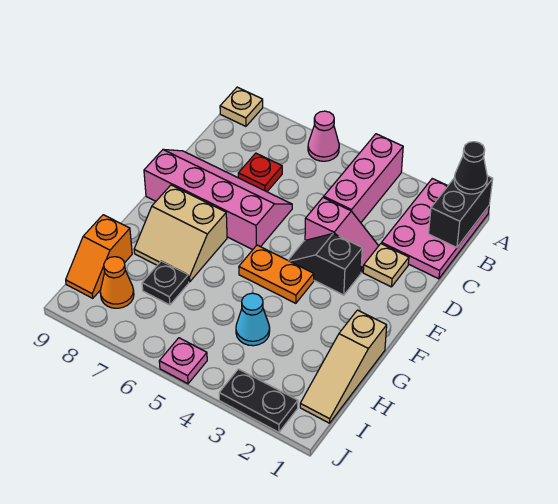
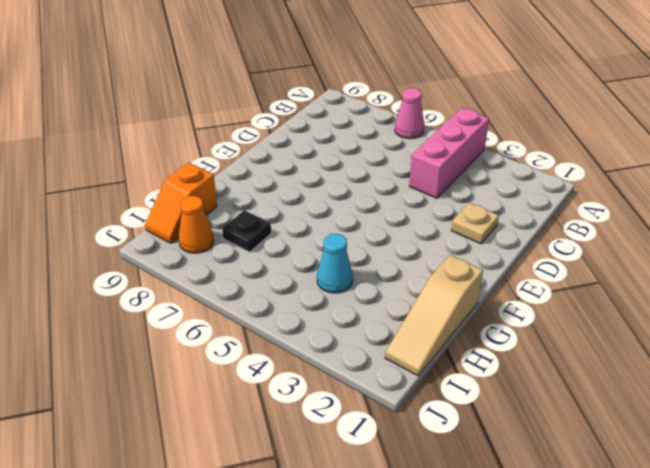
none -> pink 2x3 plate [381,179,489,279]
none -> tan 1x1 plate [220,87,263,126]
none -> red 1x1 plate [238,153,282,192]

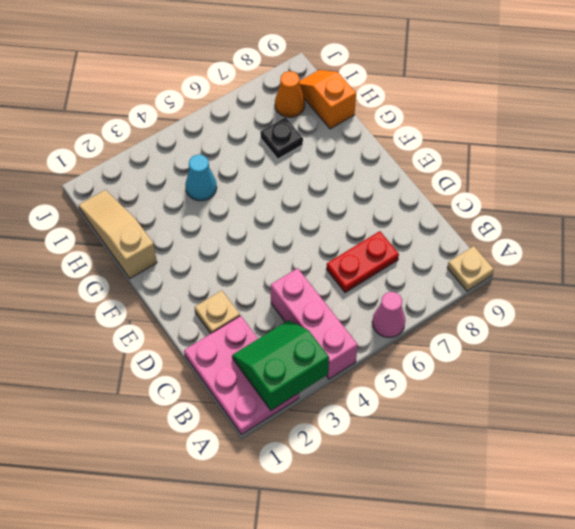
green 2x2 slope [232,320,329,410] -> none
red 1x2 plate [326,231,399,293] -> red 1x1 plate [238,153,282,192]
none -> pink 1x2 slope [305,197,378,272]
none -> pink 2x4 slope [144,149,292,250]
none -> black 1x2 slope [288,233,362,295]

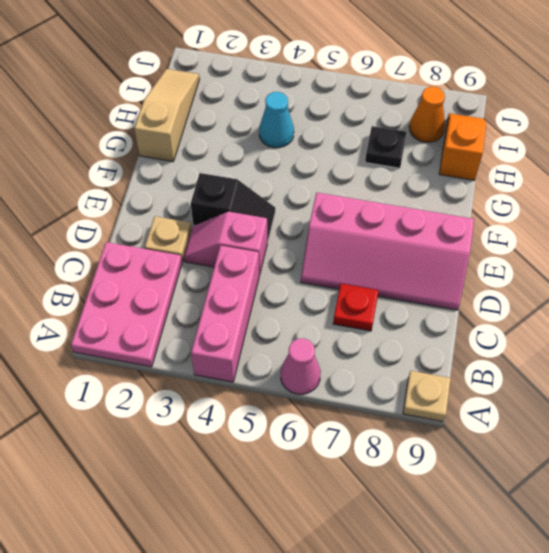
none -> orange 1x2 plate [239,245,314,303]
none -> tan 2x2 slope [134,185,227,282]
none -> black 1x2 plate [219,369,298,432]

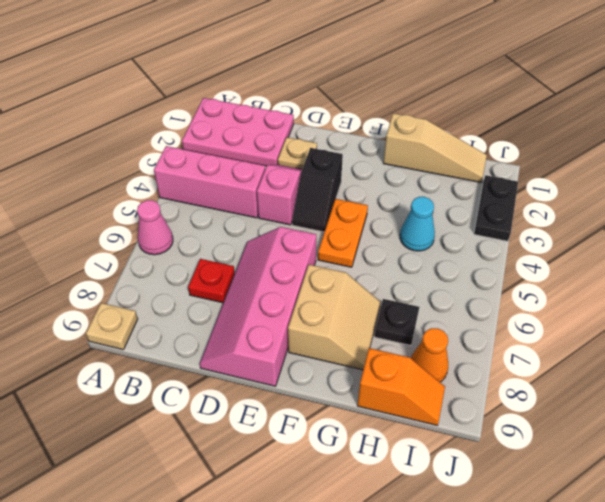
none -> pink 1x1 plate [159,338,207,384]
none -> black 1x2 brick [429,176,493,248]
none -> black 1x1 cone [454,142,487,194]

